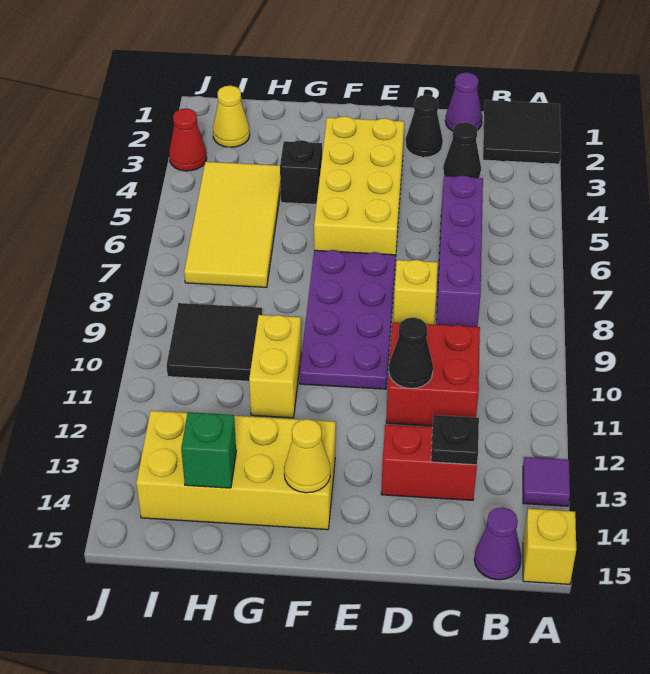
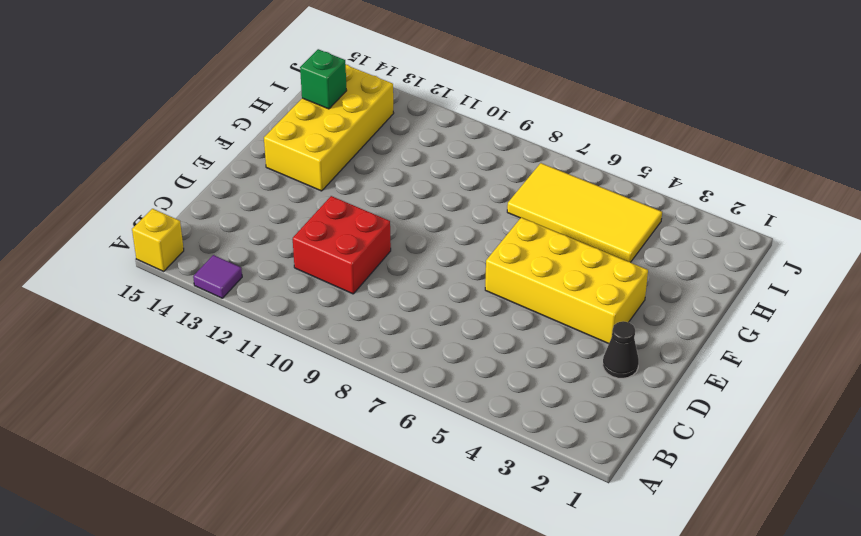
none -> black 2x2 tile [483,100,561,164]
none -> purple 1x1 cone [474,508,522,580]
none -> purple 1x1 cone [445,72,482,131]

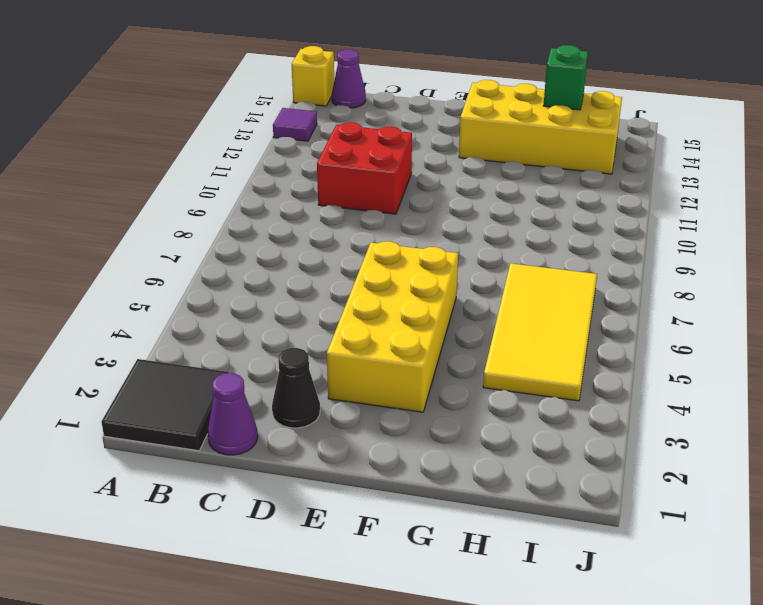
none -> black 1x1 cone [443,122,481,178]
none -> purple 1x4 brick [436,175,483,327]
none -> red 1x2 brick [381,425,477,500]

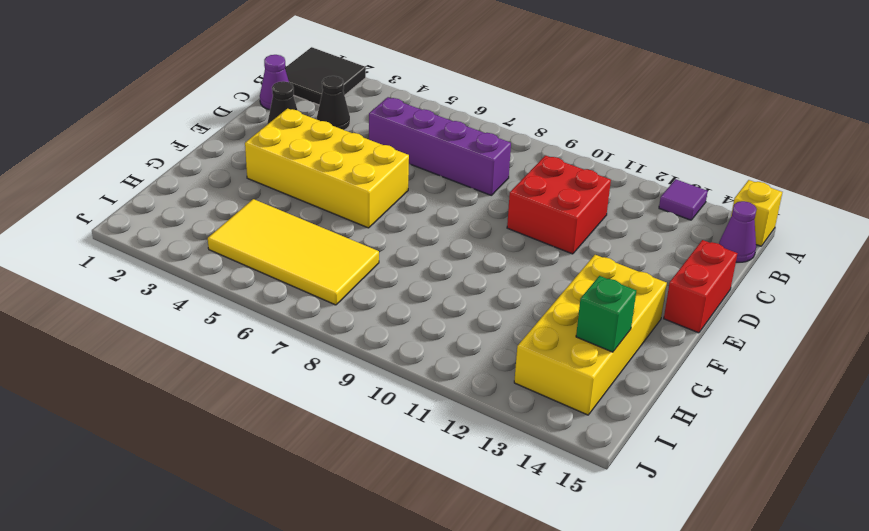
red 1x2 brick [664,240,737,333] -> red 1x2 brick moved to [381,425,477,500]
none -> yellow 1x1 brick [393,260,438,325]
none -> purple 2x4 plate [300,250,396,389]
none -> black 1x1 brick [280,140,322,204]

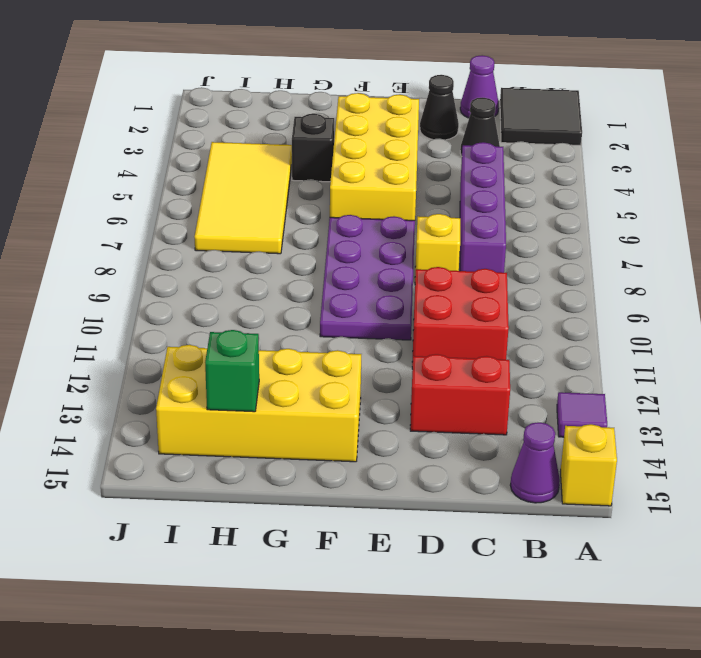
none -> yellow 1x2 brick [249,315,301,418]
none -> black 2x2 tile [166,303,262,381]
none -> yellow 1x1 cone [213,86,250,147]

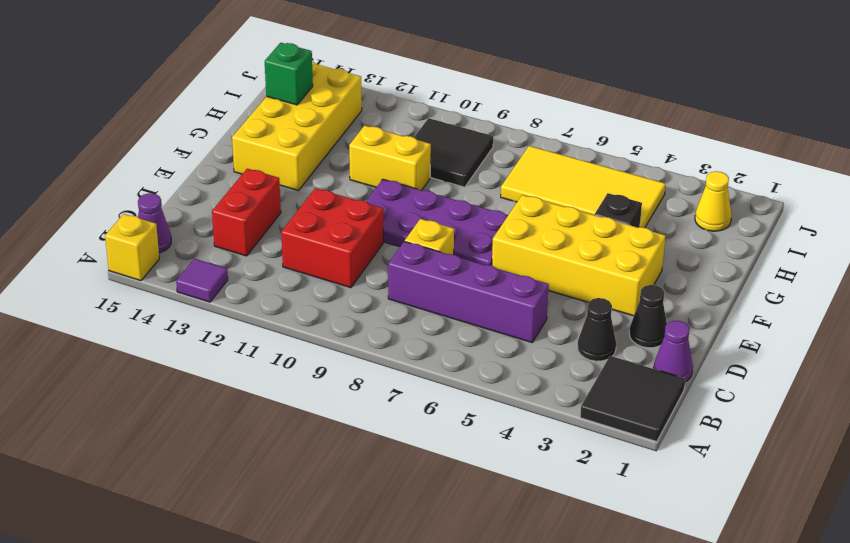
none -> red 1x1 cone [169,109,207,171]
none -> black 1x1 plate [431,415,479,465]
none -> black 1x1 cone [389,317,433,388]

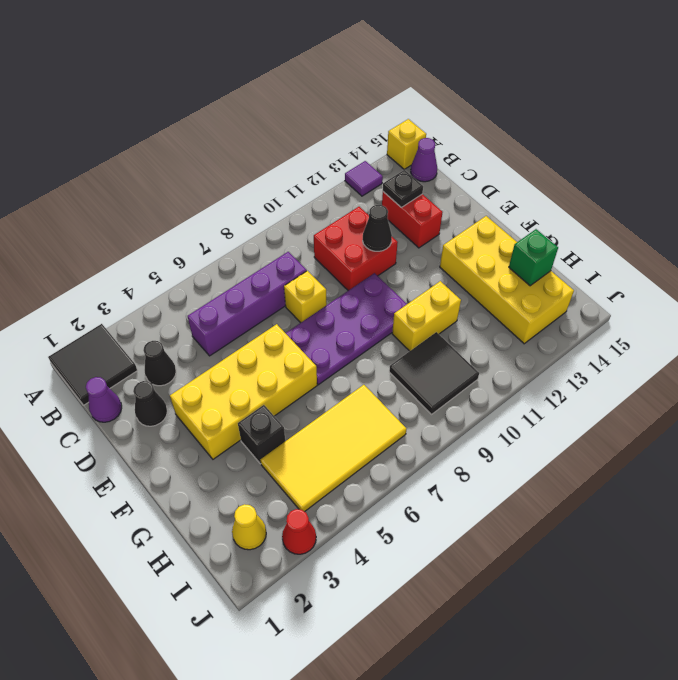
none -> yellow 1x1 cone [284,419,330,493]

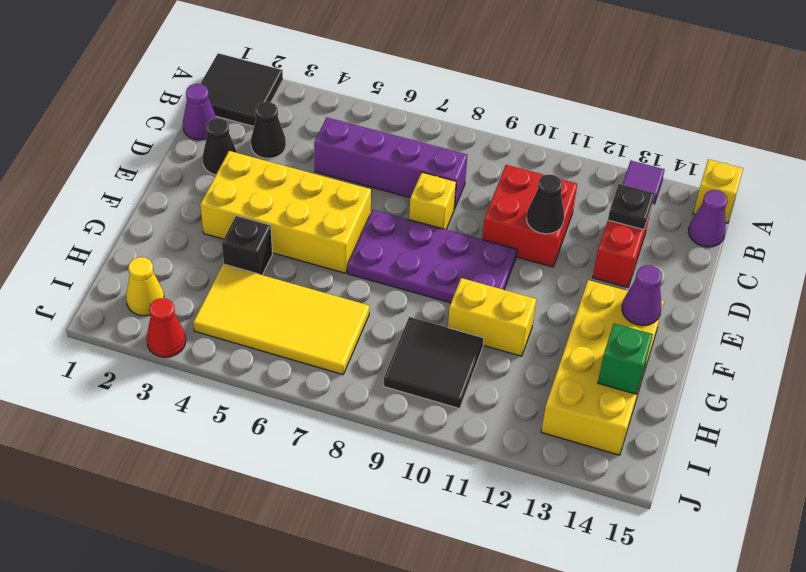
purple 1x1 cone [622,265,662,326] -> yellow 1x1 cone [284,419,330,493]

